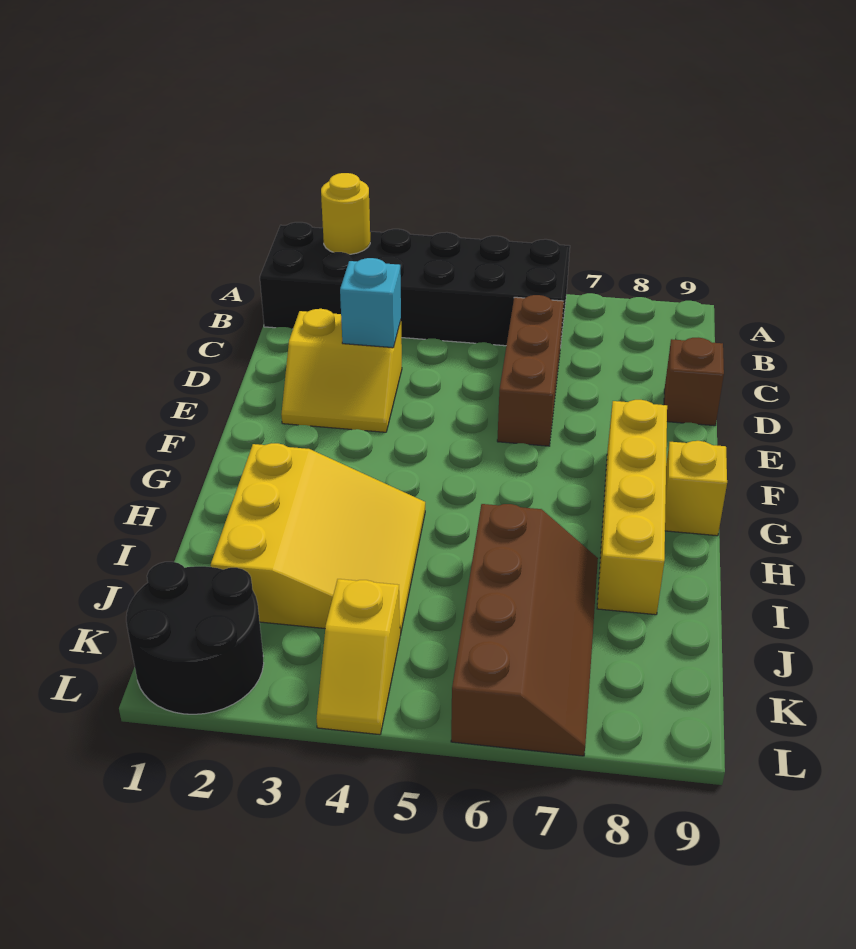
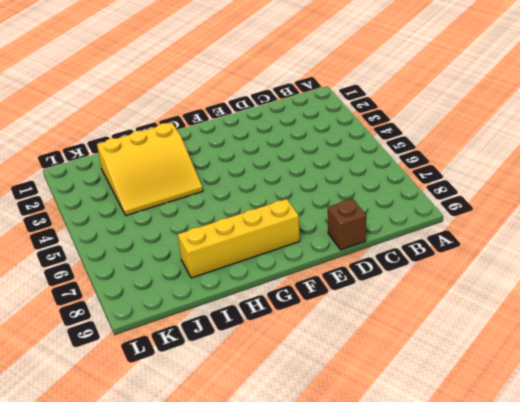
none -> black 2x6 brick [260,222,570,348]
none -> brown 1x3 brick [497,295,564,446]
none -> yellow 2x2 slope [281,309,402,432]

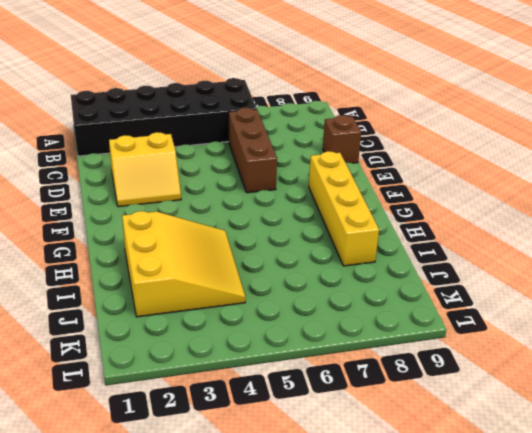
none -> yellow 1x1 brick [665,441,727,536]
none -> brown 2x4 slope [451,504,598,756]
none -> black 2x2 round brick [126,562,264,714]

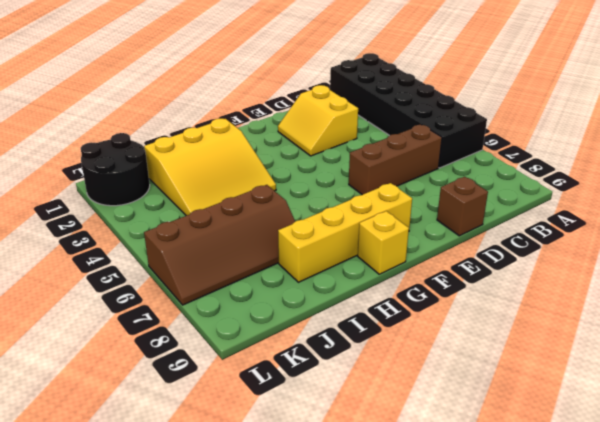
none -> yellow 1x2 slope [317,579,400,735]
none -> yellow 1x1 round brick [321,173,370,254]
none -> cyan 1x1 brick [340,258,401,348]

